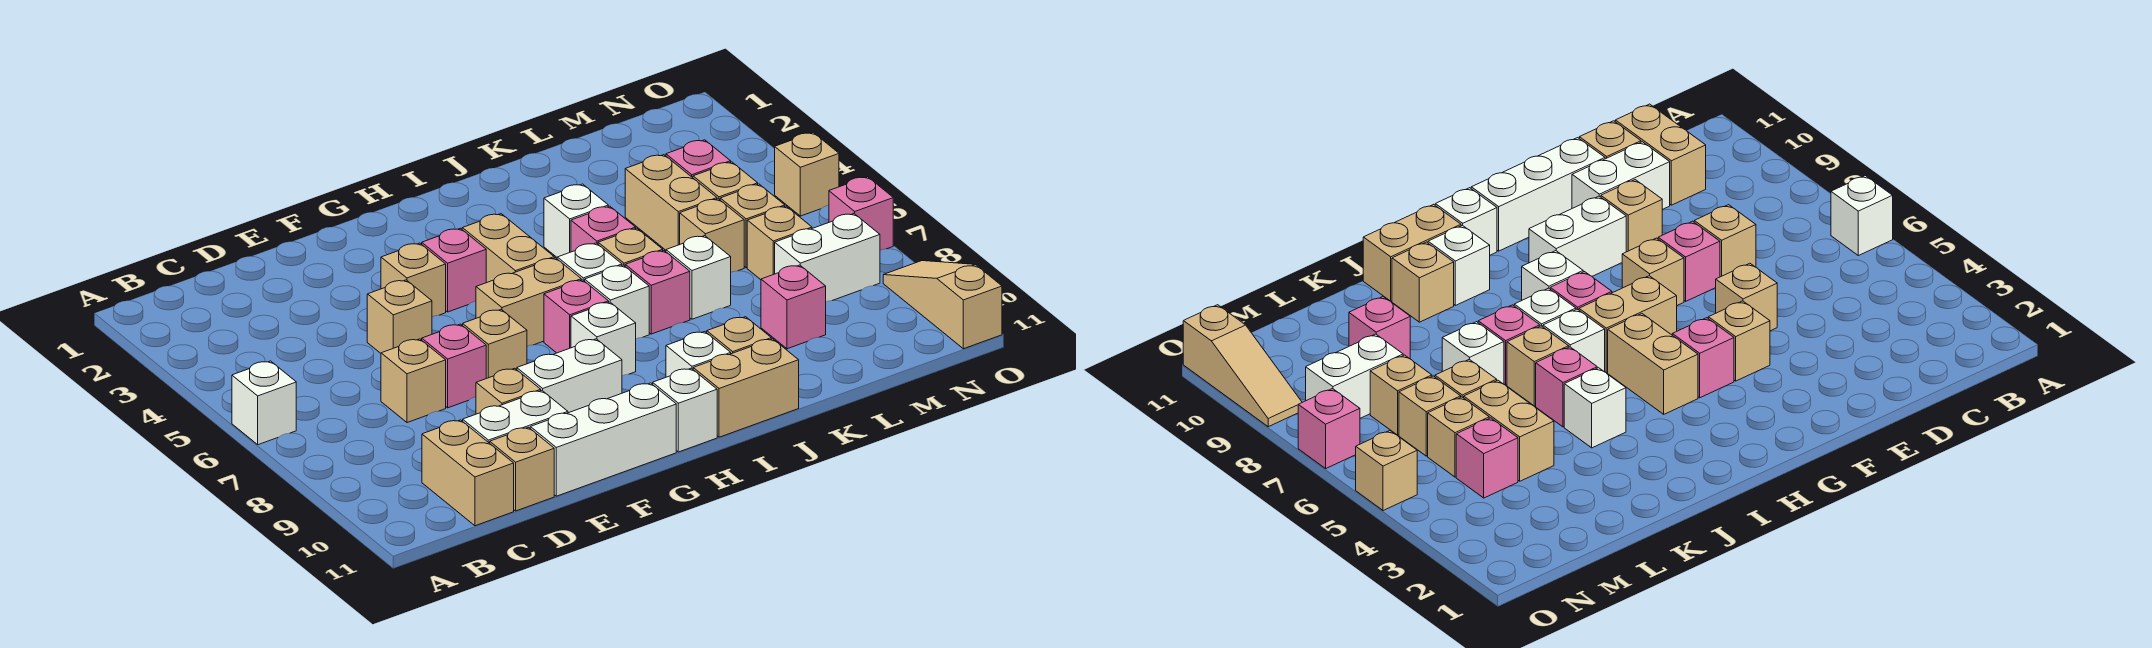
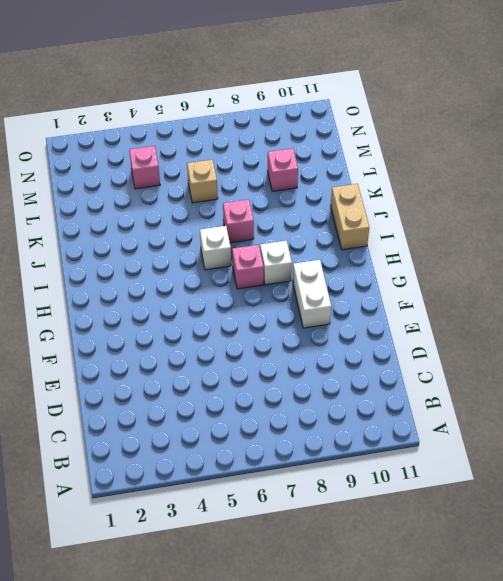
none -> white 1x1 brick [232,361,296,445]
none -> tan 1x2 brick [422,420,514,526]
none -> tan 1x1 brick [381,339,446,423]
none -> white 1x2 brick [463,391,568,443]

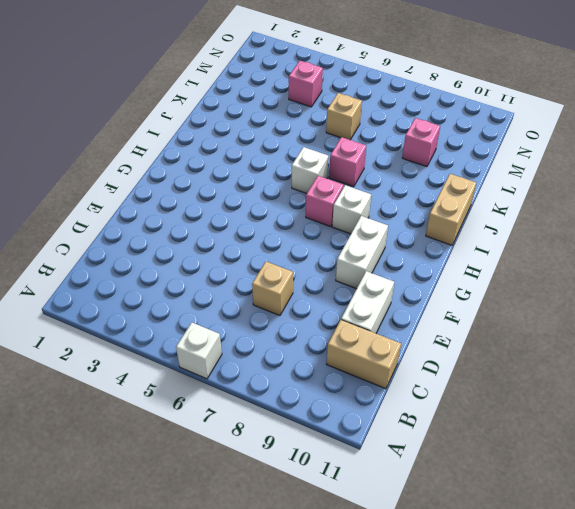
none -> tan 1x1 brick [490,427,554,511]
none -> tan 1x1 brick [367,280,432,353]
none -> pink 1x1 brick [422,324,486,408]
none -> tan 1x1 brick [476,368,541,414]

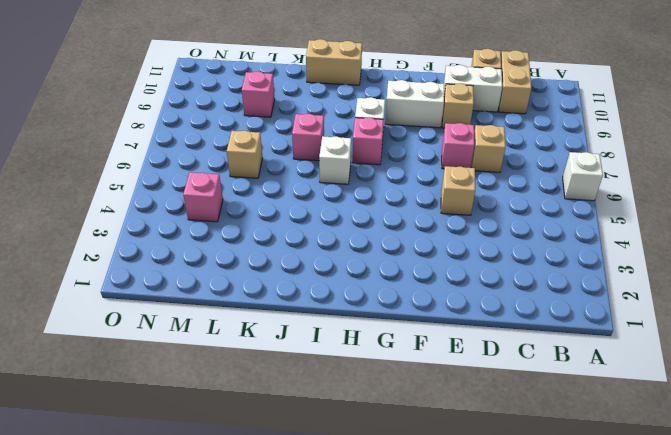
none -> white 1x3 brick [530,383,676,496]
none -> tan 1x1 brick [381,243,446,317]
none -> tan 1x1 brick [463,310,527,378]
none -> pink 1x1 brick [422,228,486,312]

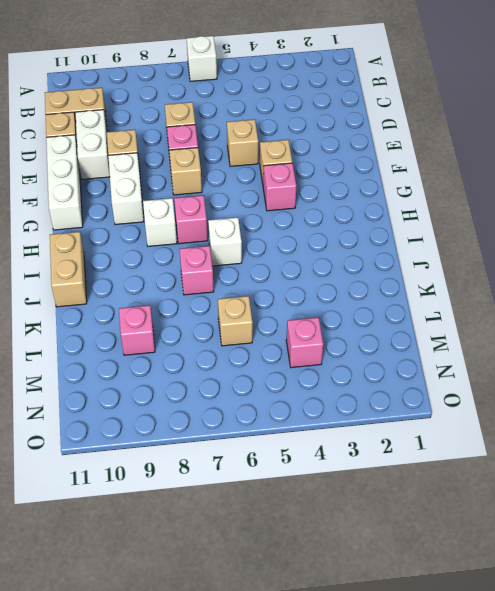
none -> tan 1x2 brick [476,258,581,346]
none -> tan 1x2 brick [462,214,554,283]
none -> white 1x1 brick [653,368,717,452]
none -> white 1x1 brick [585,265,649,339]

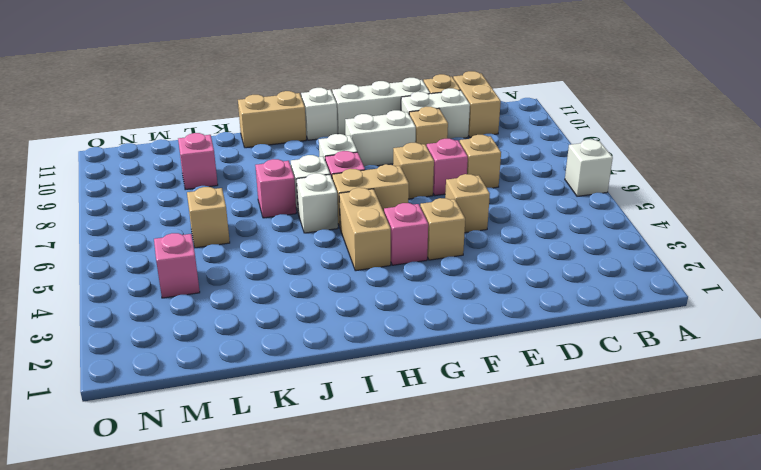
none -> white 1x1 brick [666,332,731,377]
none -> white 1x1 brick [544,184,608,257]
none -> pink 1x1 brick [571,206,636,252]
none -> tan 1x1 brick [598,228,663,266]

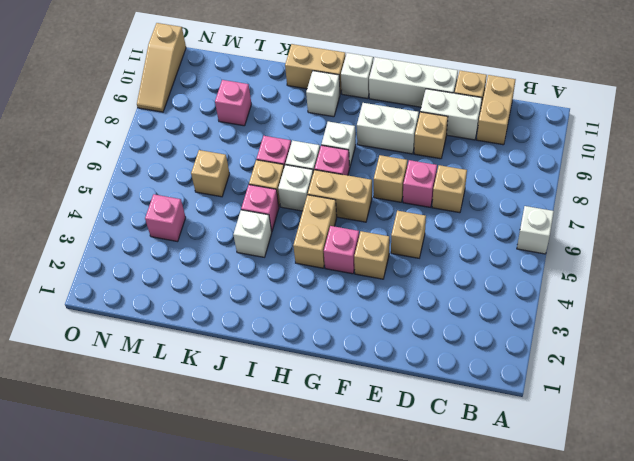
none -> tan 1x1 brick [707,317,771,354]
none -> white 1x1 brick [666,236,731,319]
none -> tan 1x2 brick [625,155,717,250]
none -> tan 1x1 brick [693,162,758,200]

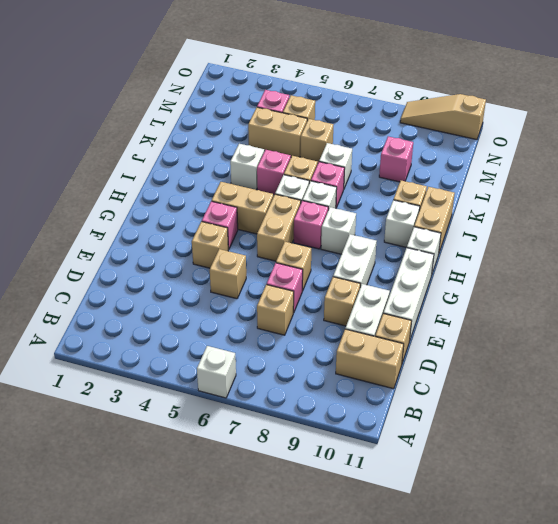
none -> tan 1x1 brick [720,184,785,268]
none -> tan 1x1 brick [747,206,812,280]
none -> white 1x2 brick [775,214,880,302]
none -> tan 1x1 brick [775,133,839,216]

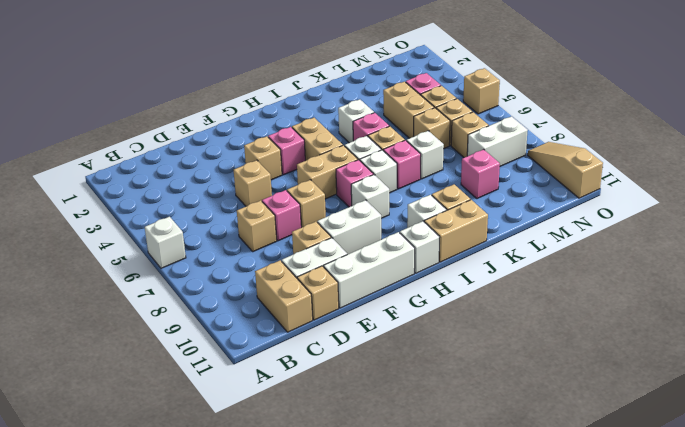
none -> pink 1x1 brick [829,177,893,250]

